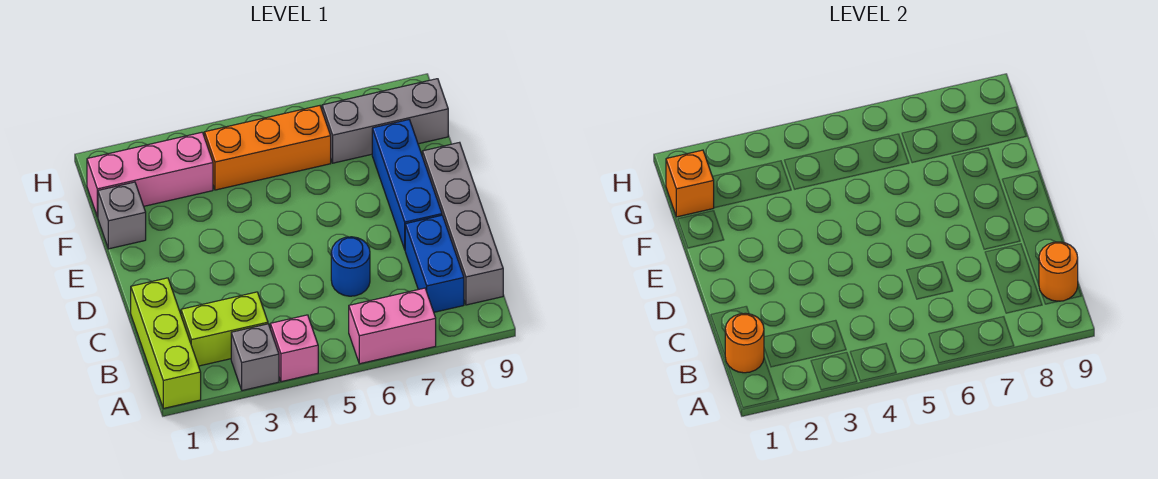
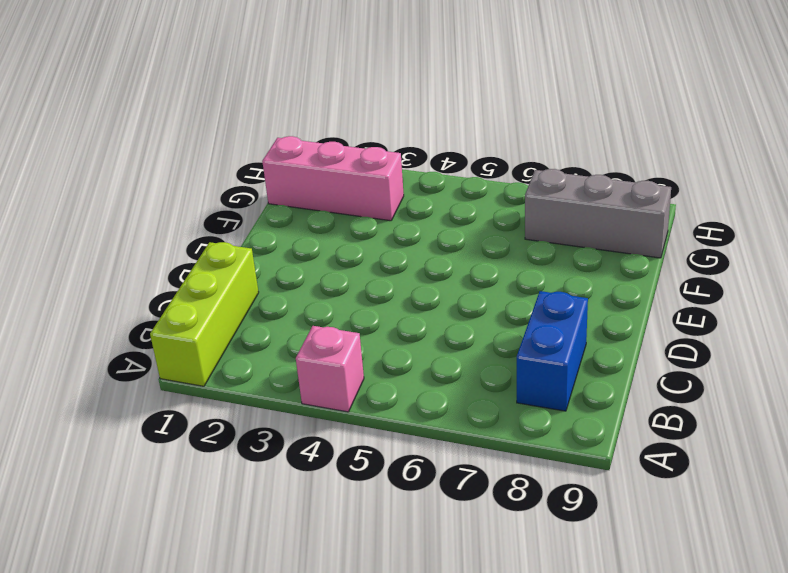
none -> grey 1x1 brick [231,324,279,391]
none -> pink 1x2 brick [349,288,436,364]
none -> lime 1x2 brick [181,292,268,366]

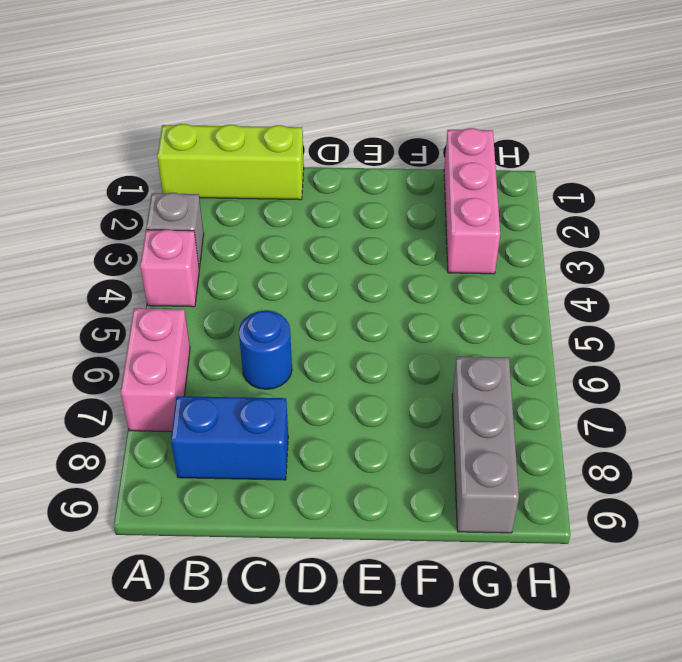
none -> lime 1x2 brick [181,292,268,366]
none -> grey 1x4 brick [422,142,503,305]
none -> blue 1x3 brick [372,120,442,249]

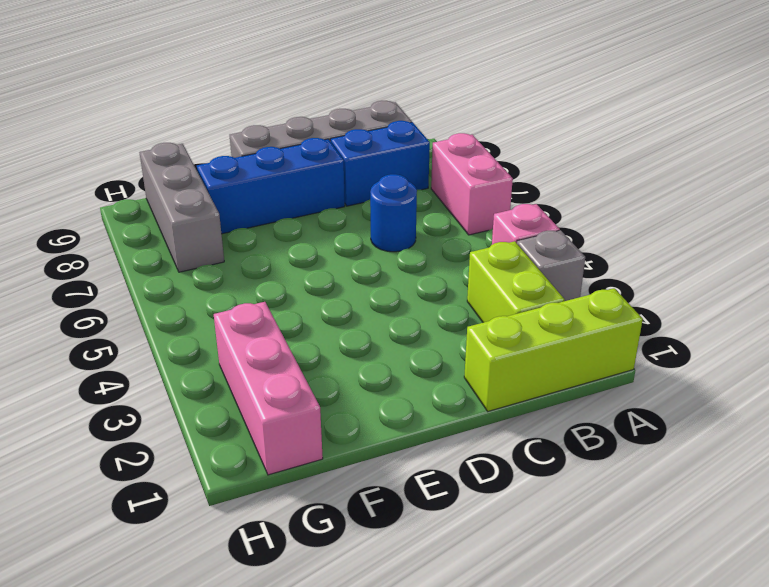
none -> grey 1x1 brick [98,182,146,249]
none -> orange 1x3 brick [204,106,331,190]
none -> orange 1x1 round brick [725,313,764,373]

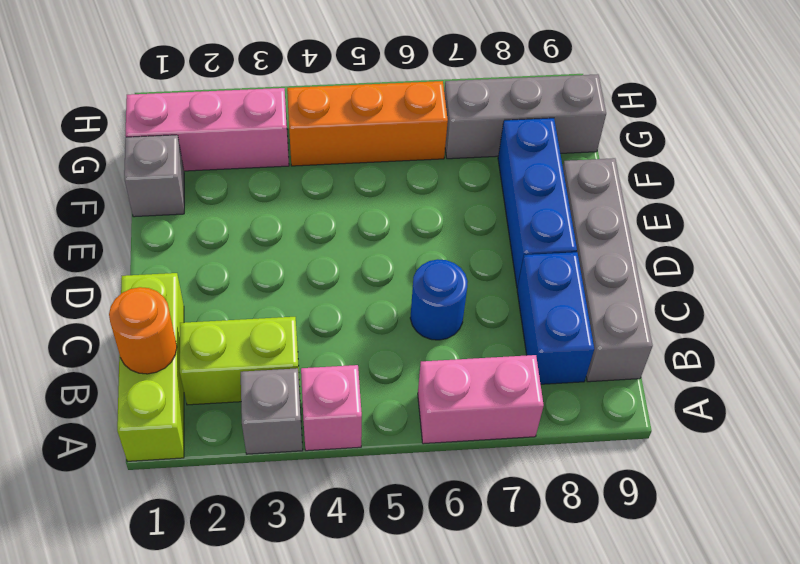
none -> orange 1x1 round brick [1039,242,1078,301]
none -> orange 1x1 brick [666,150,714,217]

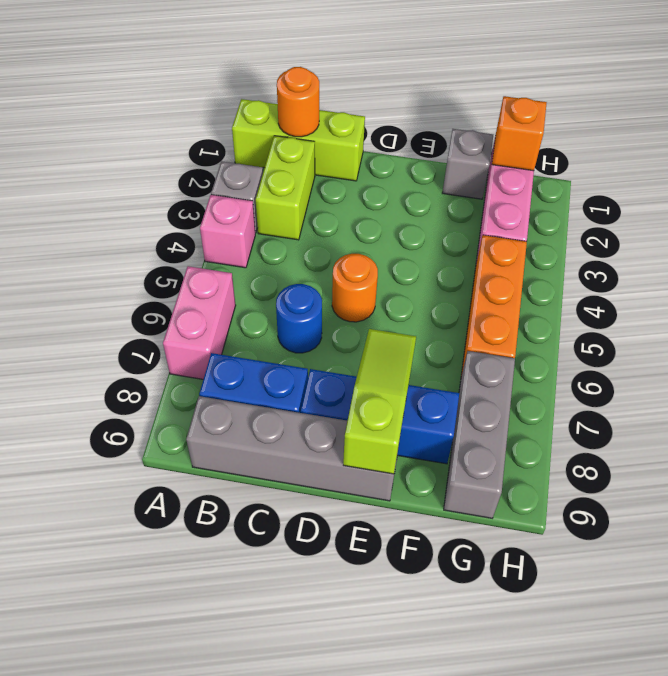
orange 1x1 round brick [332,254,378,322] -> orange 1x1 round brick moved to [1039,242,1078,301]
lime 1x3 slope [343,329,416,474] -> none

